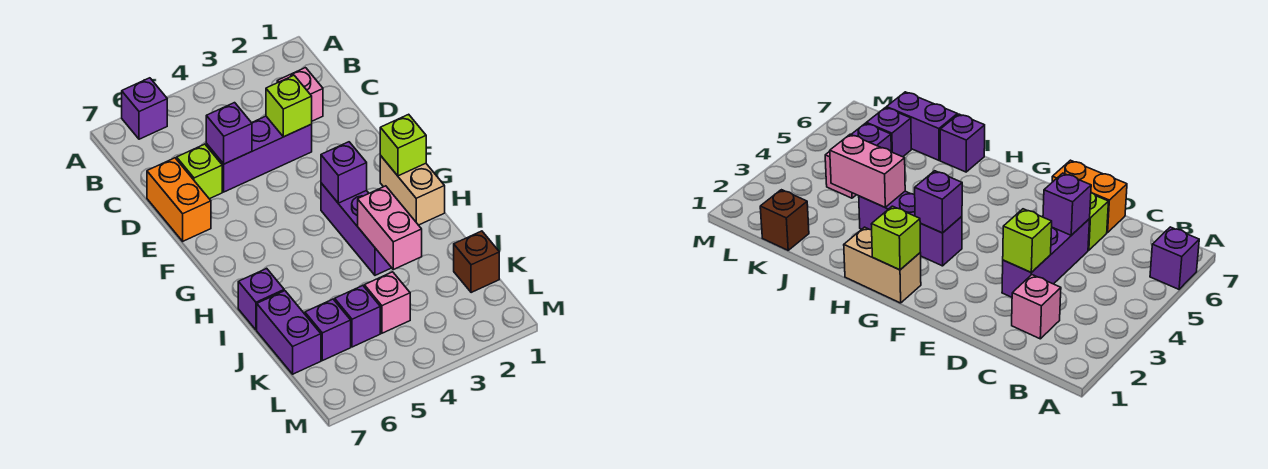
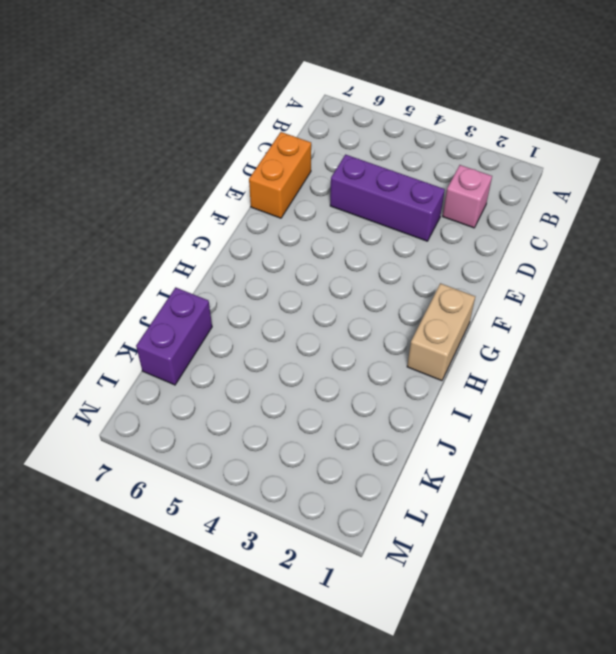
none -> purple 1x1 brick [122,78,167,139]
none -> lime 1x1 brick [177,144,222,199]
none -> purple 1x3 brick [321,183,391,275]

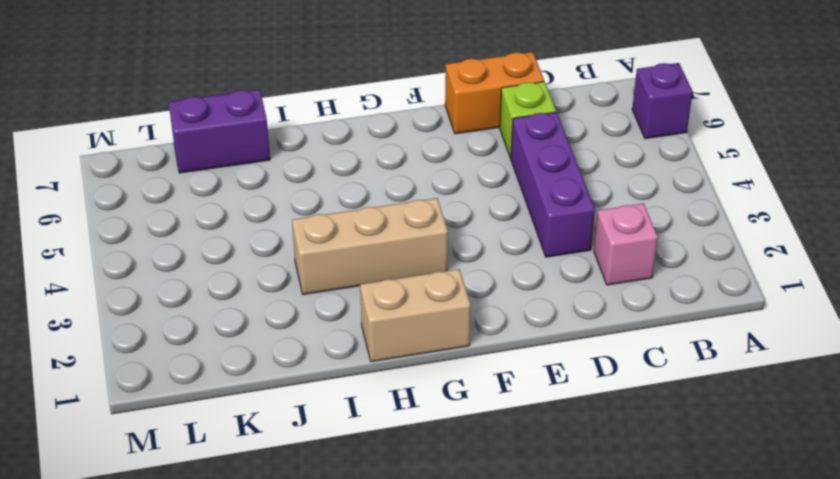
tan 1x3 brick [292,198,448,294] -> purple 1x3 brick [321,183,391,275]
none -> purple 1x1 brick [238,269,284,330]
none -> brown 1x1 brick [454,231,499,293]
none -> pink 1x1 brick [364,272,410,333]

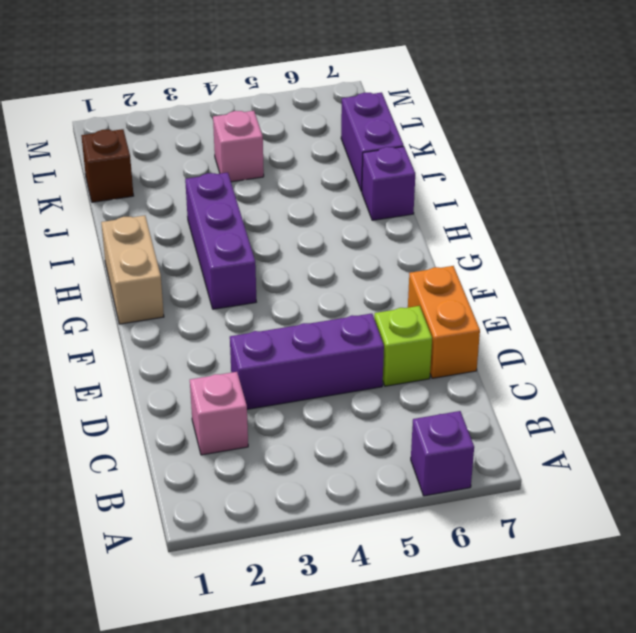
none -> purple 1x1 brick [335,286,380,347]
none -> purple 1x1 brick [305,299,351,361]
none -> lime 1x1 brick [266,75,312,137]

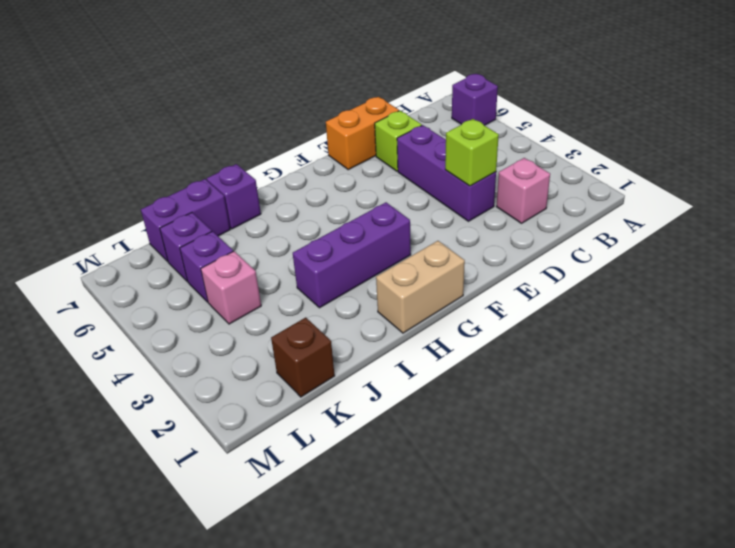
none -> purple 1x1 brick [206,103,252,164]
none -> lime 1x1 brick [380,114,426,176]
none -> purple 1x1 brick [321,142,367,203]

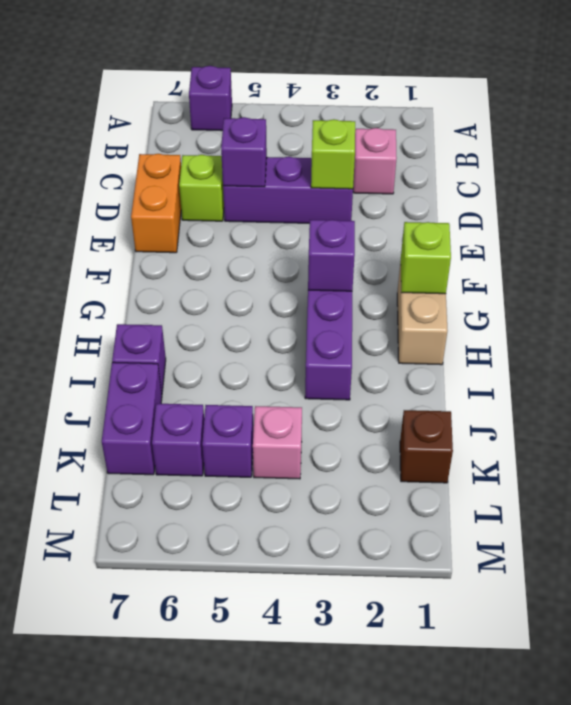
none -> pink 1x2 brick [358,186,422,270]

